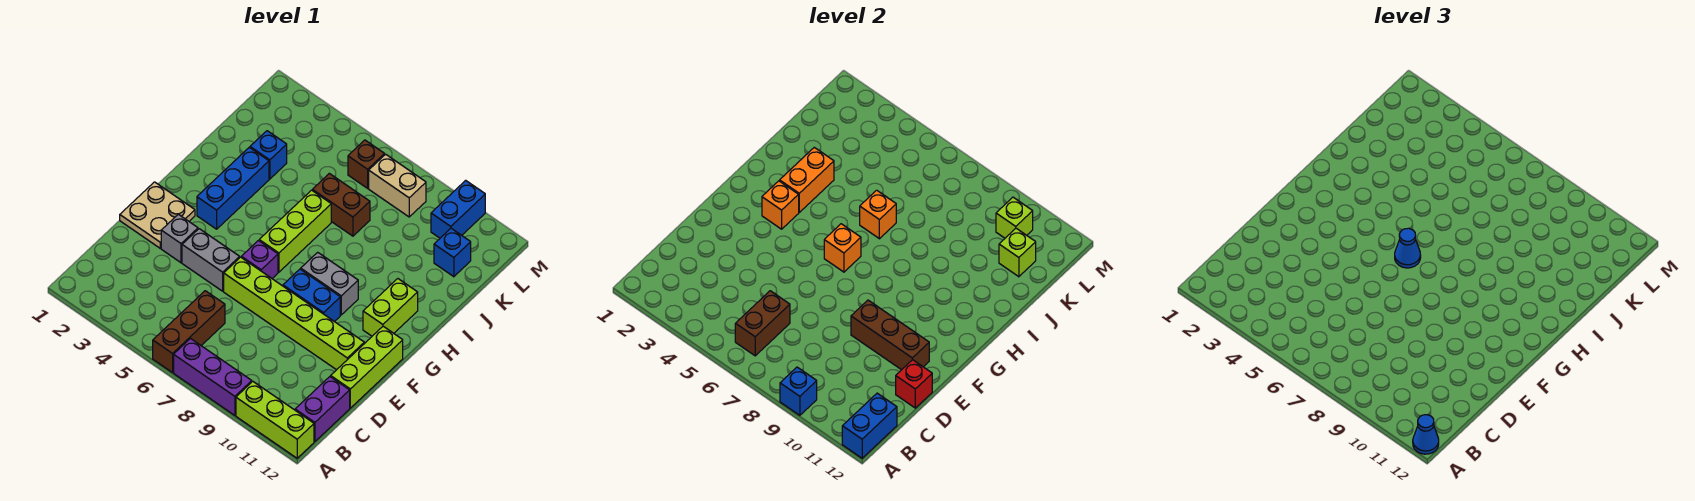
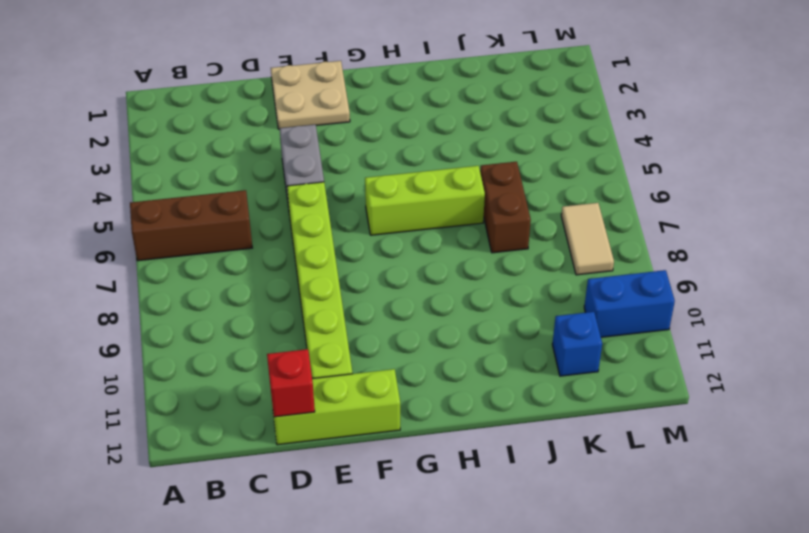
tan 1x2 tile [561,203,614,275] -> tan 1x2 brick [369,154,426,217]
none -> purple 1x3 brick [174,339,252,415]
none -> lime 1x3 brick [236,381,314,458]
none -> purple 1x2 brick [295,377,350,442]
none -> grey 1x1 brick [161,214,198,263]

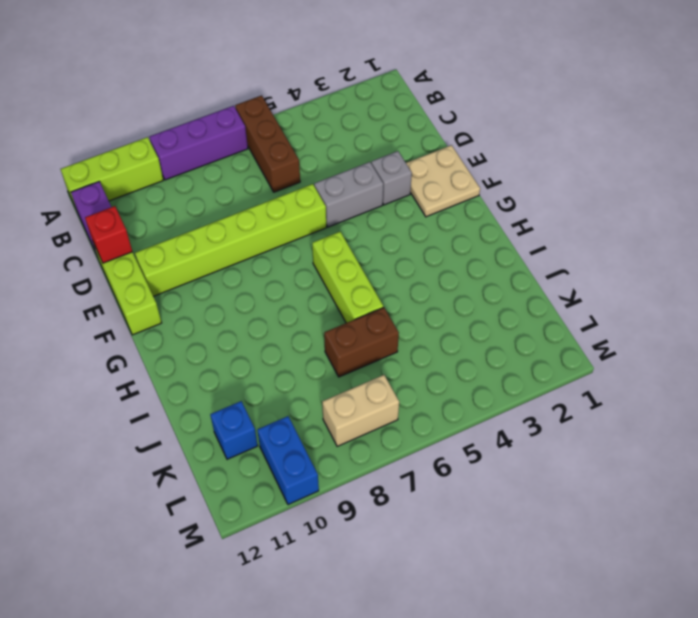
none -> purple 1x1 brick [241,241,278,278]
none -> blue 1x2 brick [283,269,340,322]
none -> blue 1x3 brick [197,147,269,229]
none -> grey 1x2 brick [301,252,358,315]

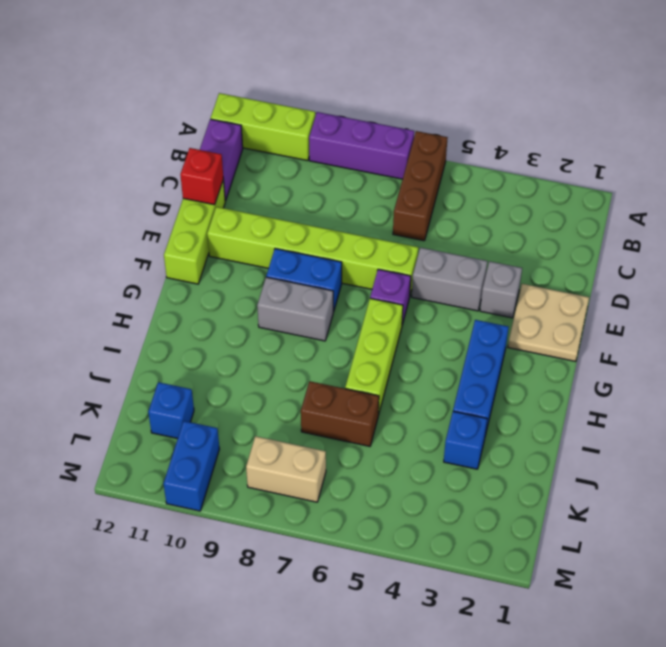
none -> lime 1x2 brick [363,279,418,336]
none -> brown 1x1 brick [348,140,385,188]
none -> blue 1x1 brick [780,367,817,415]
none -> blue 1x2 brick [842,393,897,458]

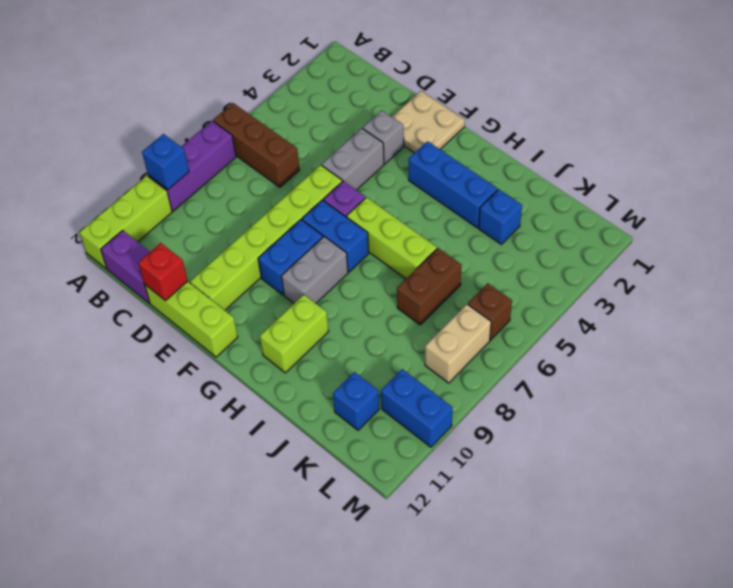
blue 1x2 brick [302,200,369,272] -> blue 1x2 brick moved to [842,393,897,458]
lime 1x2 brick [260,295,329,373] -> lime 1x2 brick turned to [363,279,418,336]
none -> brown 1x2 brick [735,291,790,356]
none -> brown 1x3 brick [851,300,929,370]
none -> orange 1x1 brick [762,181,799,229]
none -> orange 1x1 brick [824,224,861,272]

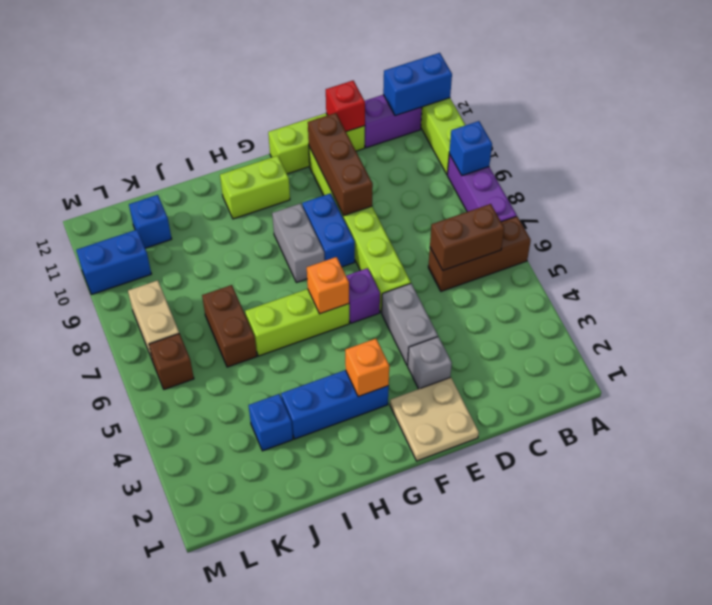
none -> orange 1x2 brick [780,147,834,212]
none -> orange 1x1 brick [860,190,896,239]
none -> lime 1x1 brick [999,228,1036,277]
none -> lime 1x1 brick [996,197,1033,238]

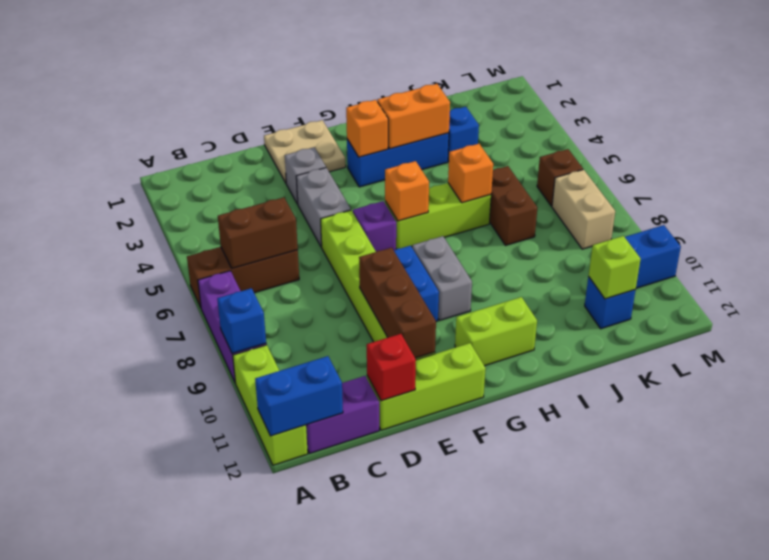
none -> lime 1x1 brick [996,197,1033,238]
none -> blue 1x1 cone [1413,415,1439,454]
none -> blue 1x1 cone [1395,228,1421,268]

